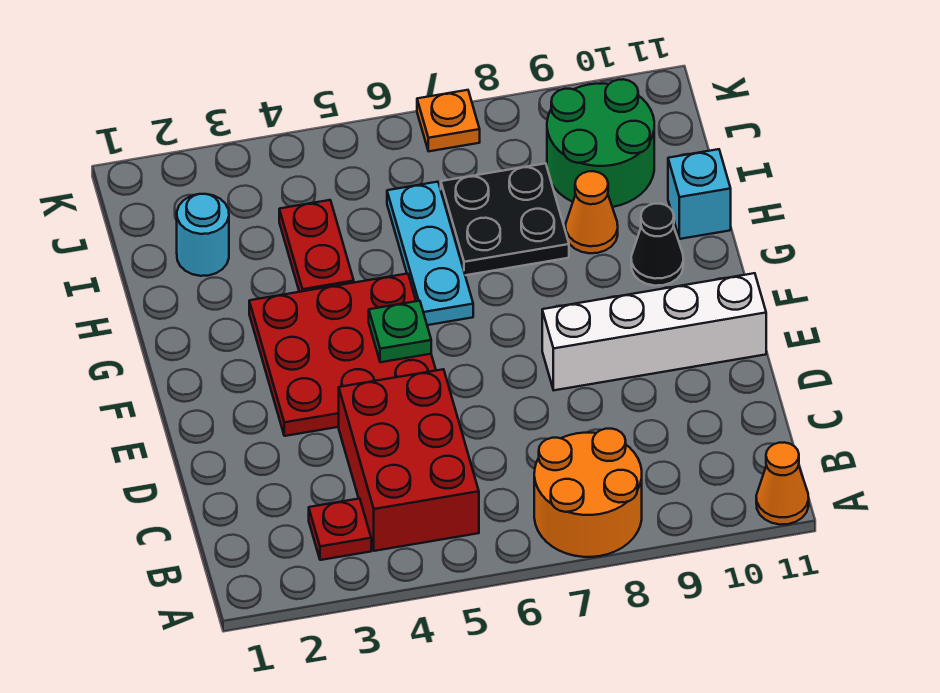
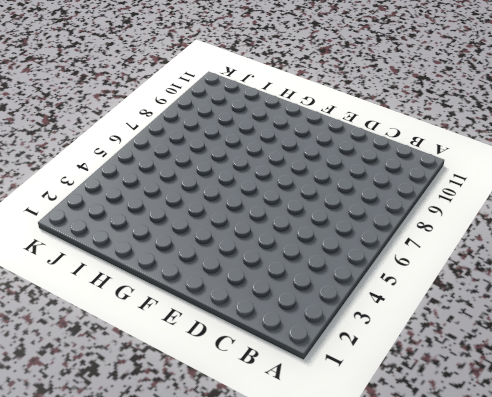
none -> orange 2x2 round brick [534,429,642,557]
none -> orange 1x1 cone [756,442,809,525]
none -> red 1x1 plate [309,498,371,560]

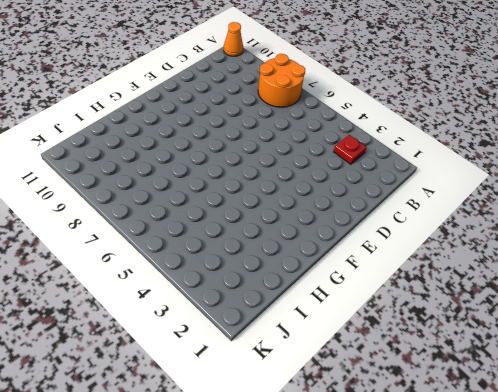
none -> red 2x3 brick [339,369,479,551]
none -> red 3x3 plate [249,274,436,436]
none -> white 1x4 brick [542,273,766,390]

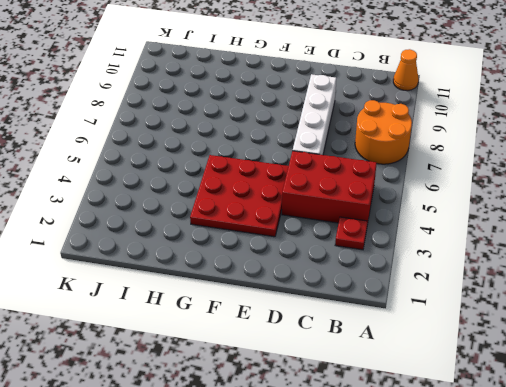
white 1x4 brick [293,74,336,155] -> white 1x4 brick moved to [542,273,766,390]
none -> cyan 1x3 plate [387,182,473,325]
none -> black 1x1 cone [631,204,683,286]
none -> red 1x2 plate [279,200,354,292]

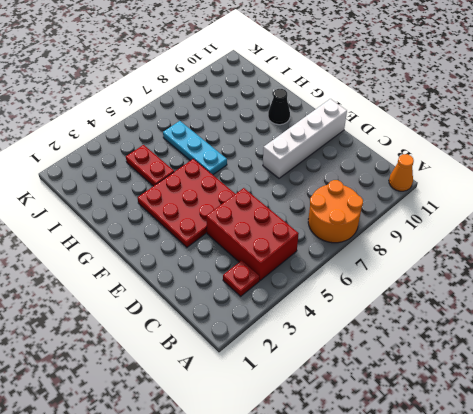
none -> black 2x2 plate [441,163,569,275]
none -> orange 1x1 cone [566,171,618,253]
none -> cyan 1x1 brick [668,149,731,239]

